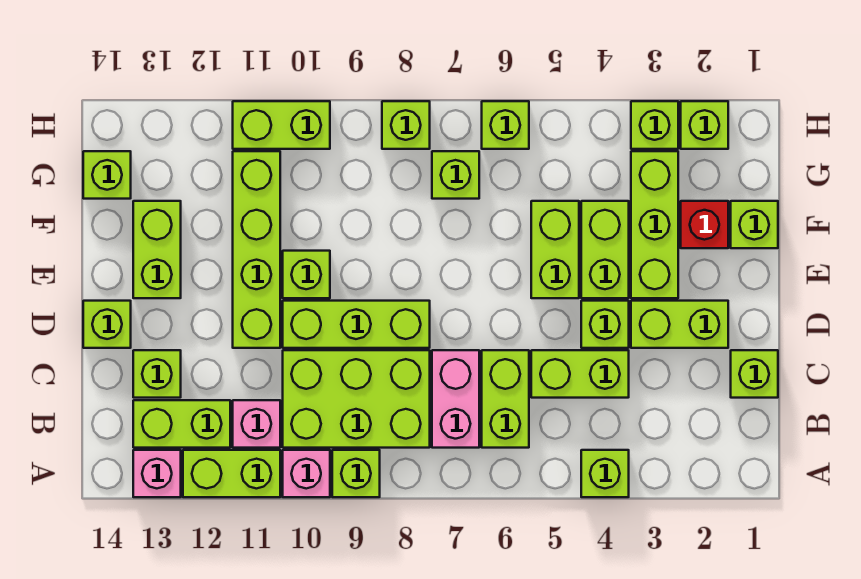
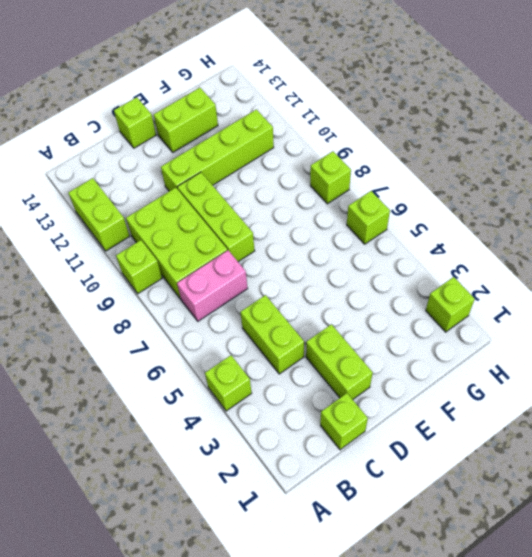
none -> pink 1x1 brick [283,450,330,497]
none -> pink 1x1 brick [133,450,181,497]
none -> lime 1x2 brick [482,350,529,448]
none -> pink 1x1 brick [233,400,280,448]

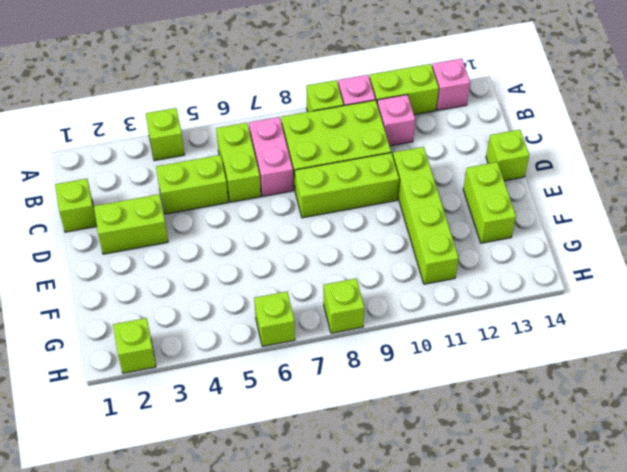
none -> lime 1x2 brick [133,400,230,448]
none -> lime 1x1 brick [133,350,181,398]
none -> lime 1x1 brick [581,301,629,348]
none -> lime 1x3 brick [631,151,678,298]

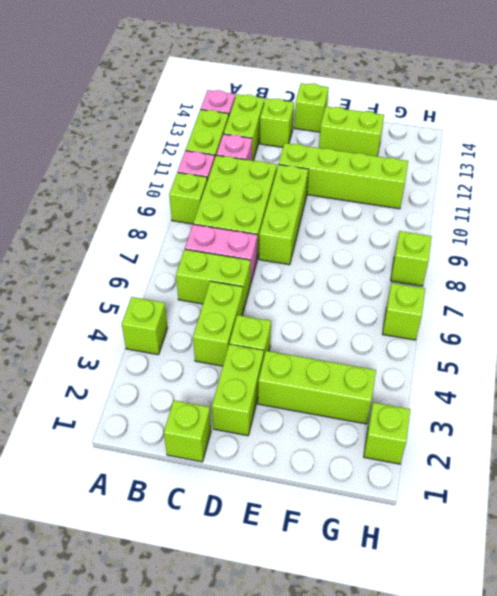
none -> lime 1x2 brick [581,201,629,298]
none -> lime 1x2 brick [531,201,579,298]
none -> lime 1x1 brick [283,251,330,298]
none -> lime 1x1 brick [731,201,778,248]

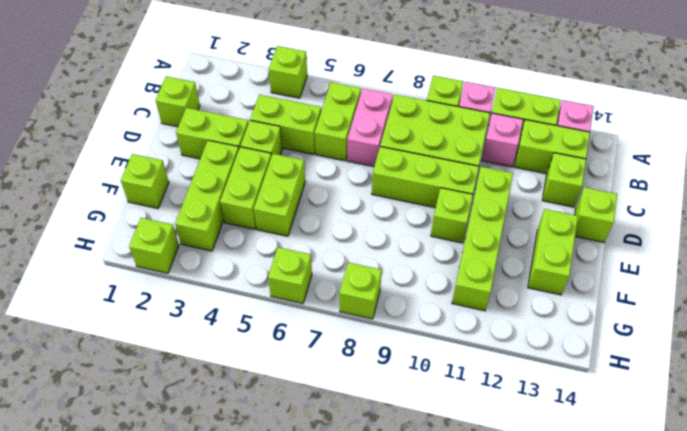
none -> red 1x1 brick [681,201,728,248]
none -> lime 1x1 brick [432,151,479,199]
none -> lime 1x1 brick [83,151,131,199]
none -> lime 1x1 brick [631,101,678,149]

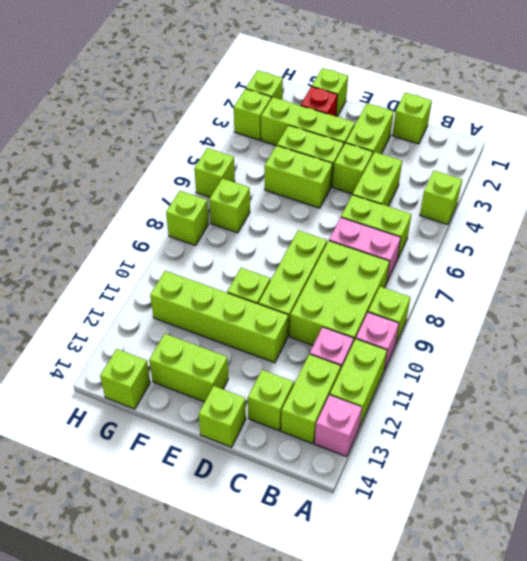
none -> lime 1x2 brick [233,101,330,149]

